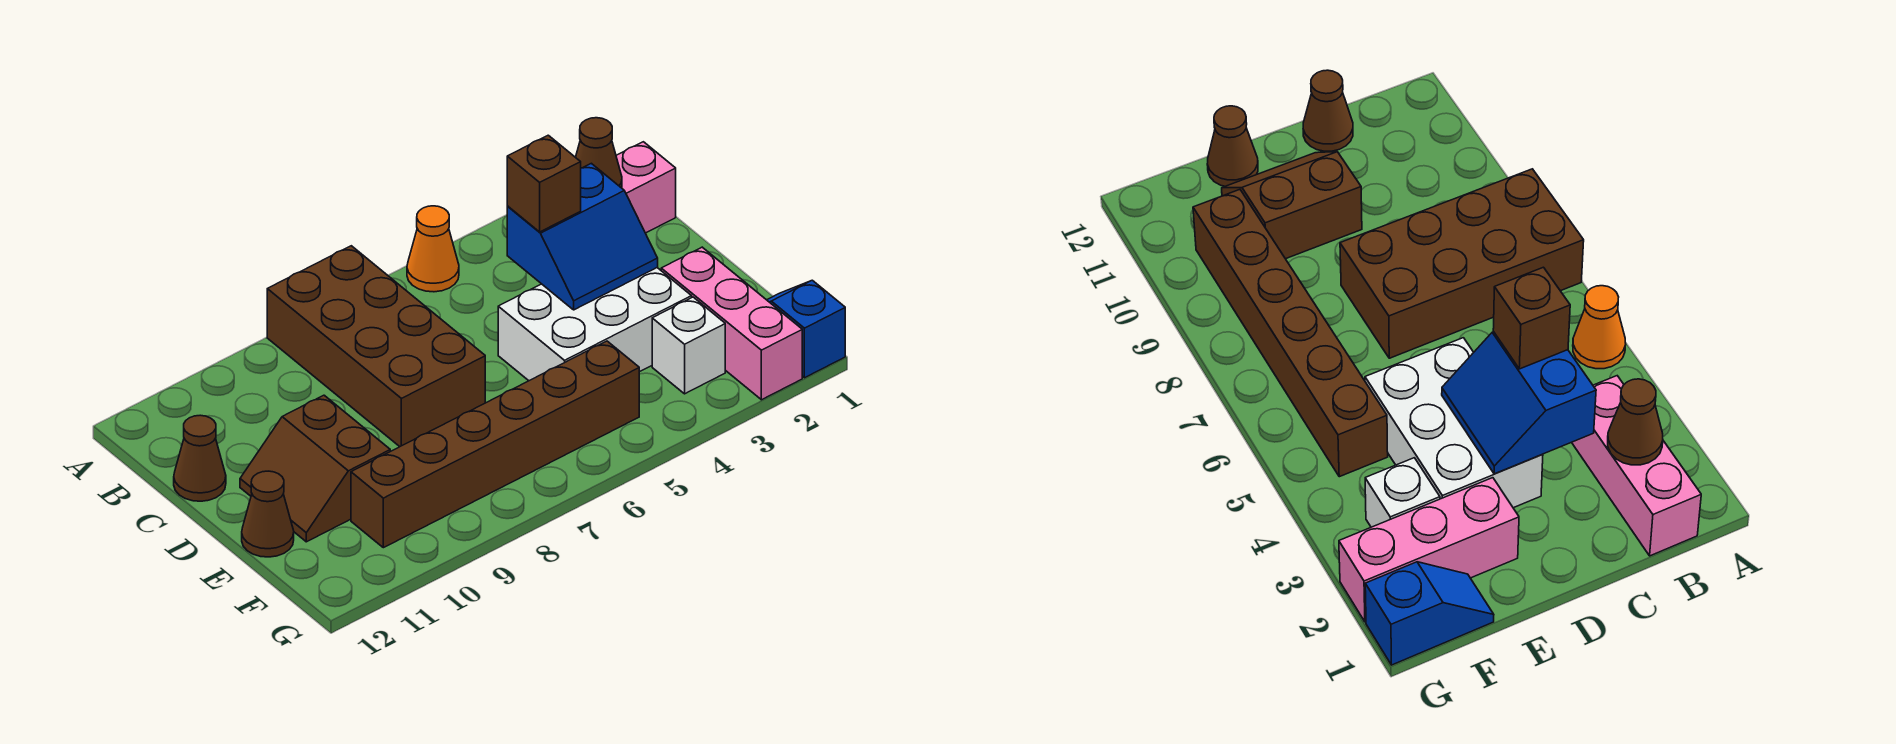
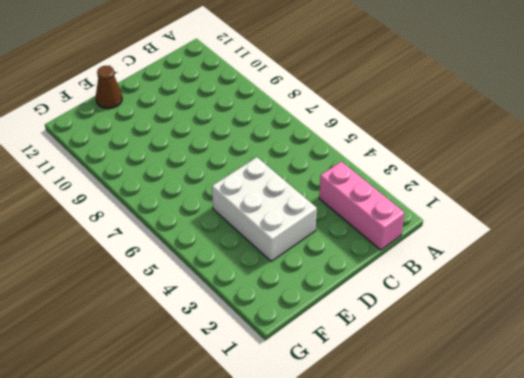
none -> orange 1x1 cone [407,206,459,292]
none -> brown 2x4 brick [267,246,485,447]
none -> brown 1x1 cone [174,415,226,501]

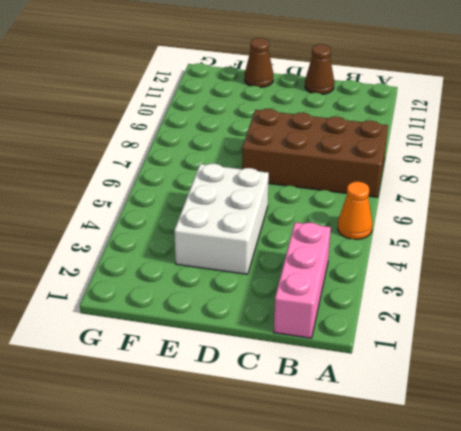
none -> brown 2x2 slope [240,395,390,542]
none -> pink 1x3 brick [661,247,802,400]
none -> blue 1x2 slope [767,280,845,378]

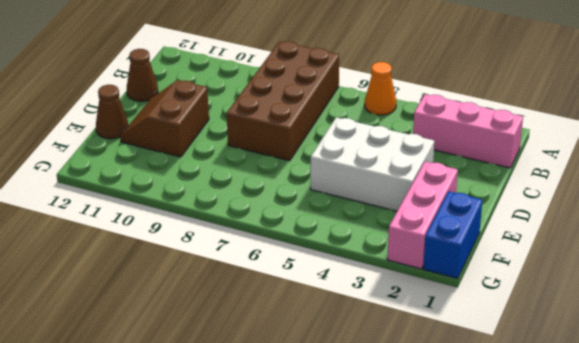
blue 1x2 brick [423,191,482,279] -> blue 1x2 slope [767,280,845,378]
none -> white 1x1 brick [652,297,725,394]
none -> brown 1x6 brick [351,341,639,548]
none -> brown 1x1 cone [576,118,622,188]

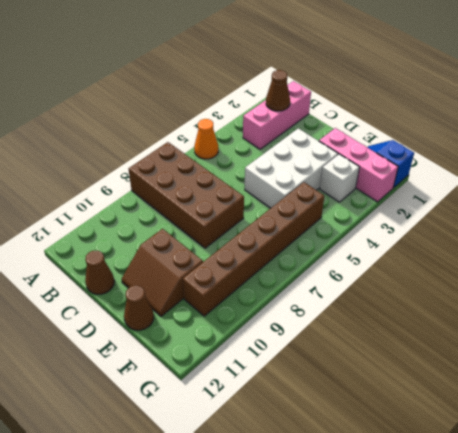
none -> blue 2x2 slope [507,163,658,310]
none -> brown 1x1 brick [507,135,581,232]

